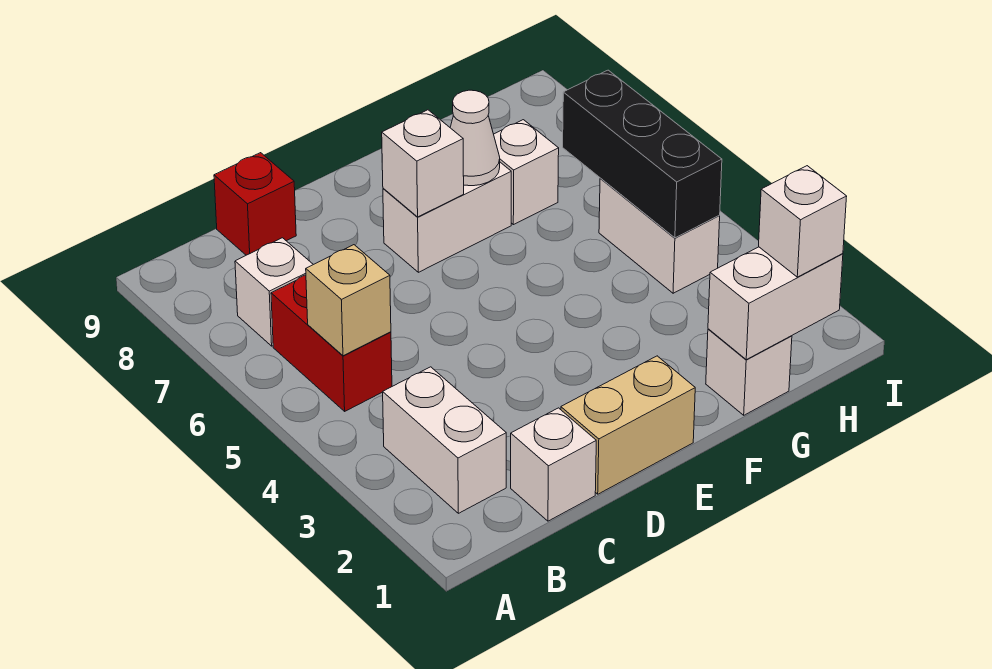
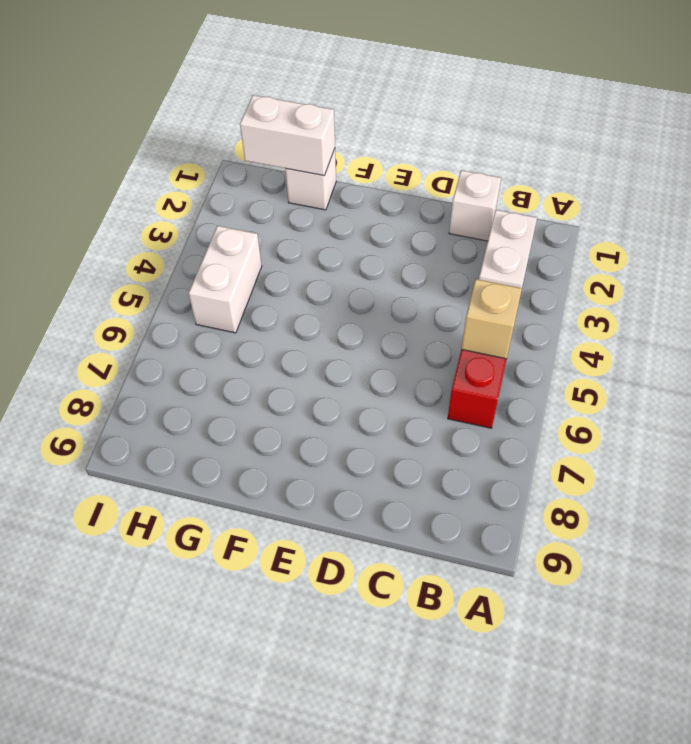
none -> white 1x1 brick [235,238,313,346]
none -> red 1x1 brick [214,153,296,255]
none -> tan 1x2 brick [561,356,695,494]

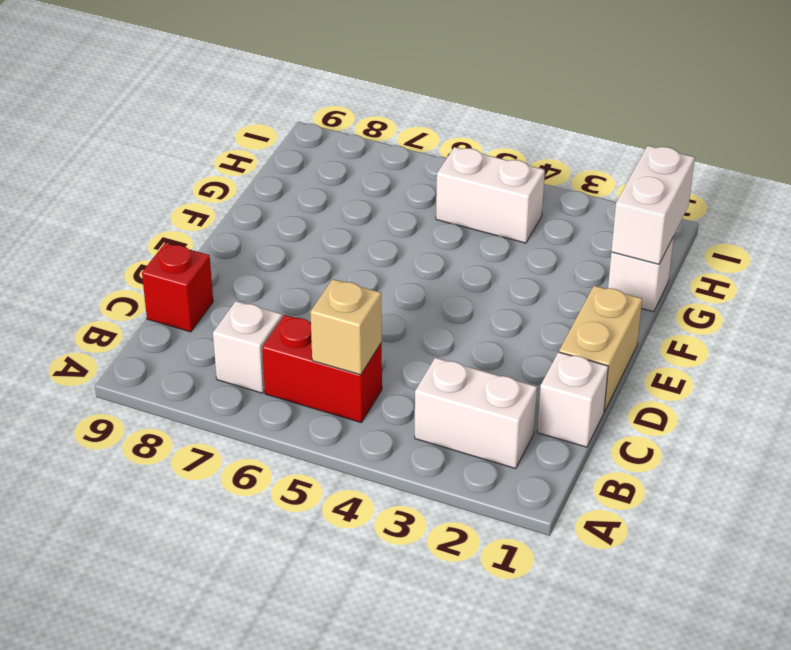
none -> white 1x2 brick [383,162,511,272]
none -> white 1x1 brick [494,120,559,225]
none -> white 1x1 brick [382,110,464,217]

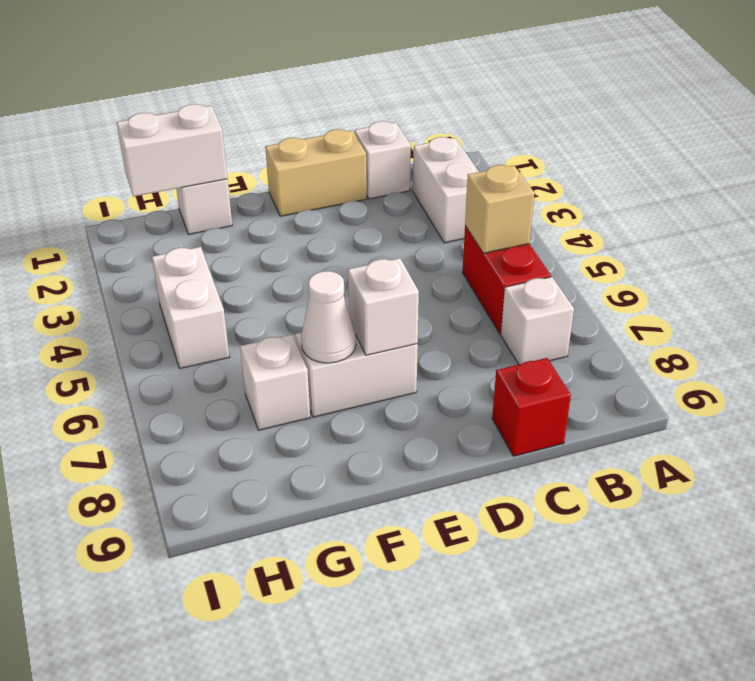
none -> black 1x3 brick [563,70,722,238]
none -> white 1x1 brick [759,166,847,277]

